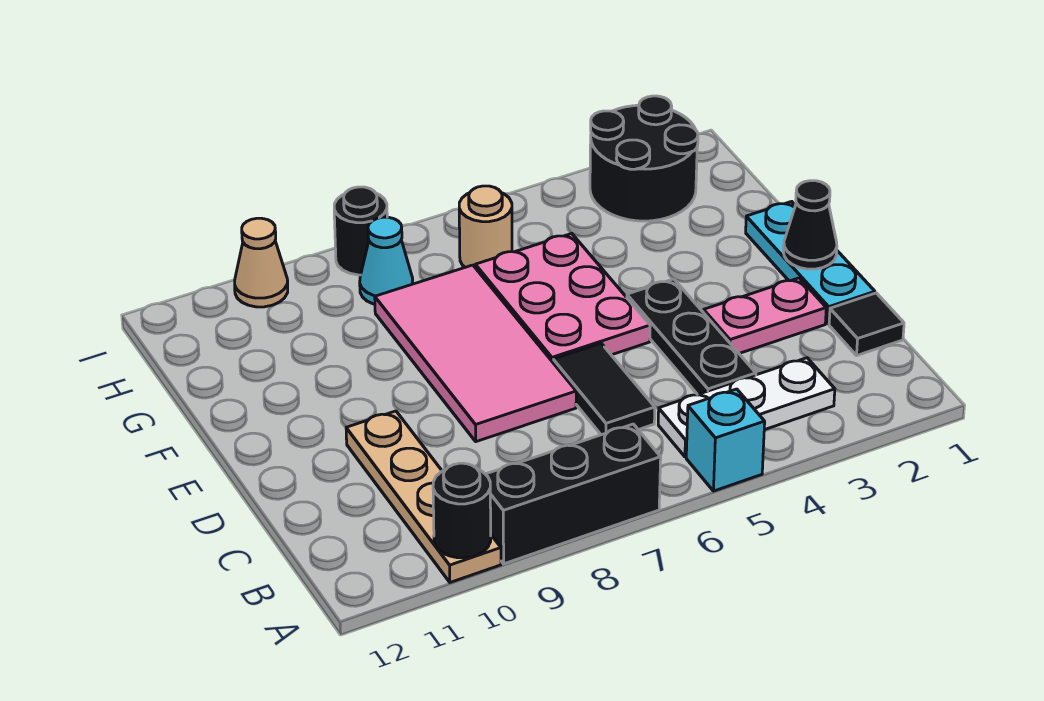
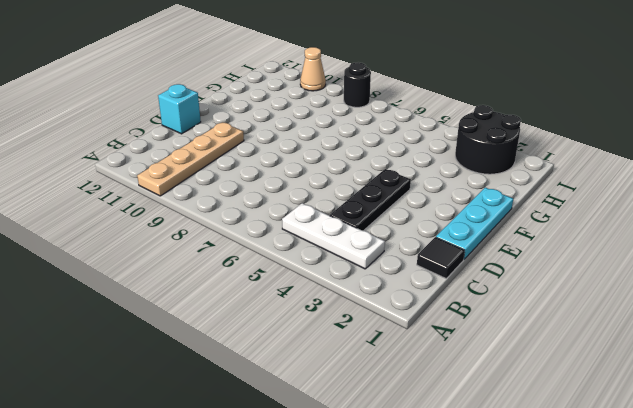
cyan 1x1 brick [158,84,201,134] -> cyan 1x1 brick moved to [686,389,765,491]
none -> black 1x3 brick [486,424,661,564]
none -> black 1x2 tile [553,343,655,435]
none -> pink 1x2 plate [704,278,826,353]

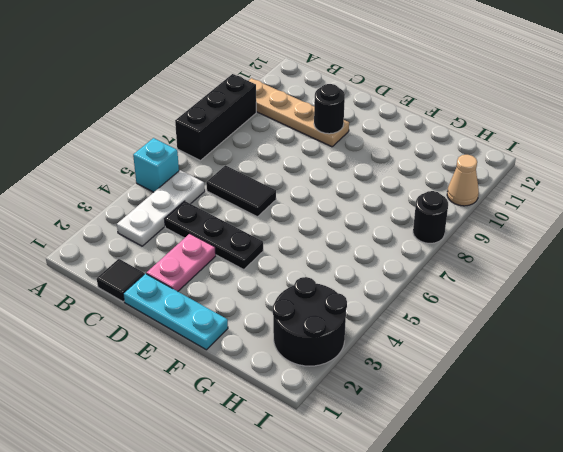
black 1x1 round brick [314,84,345,134] -> black 1x1 round brick moved to [433,463,491,558]
none -> pink 2x4 tile [375,265,576,442]
none -> pink 2x3 plate [475,234,650,362]
none -> tan 1x1 round brick [459,186,512,267]

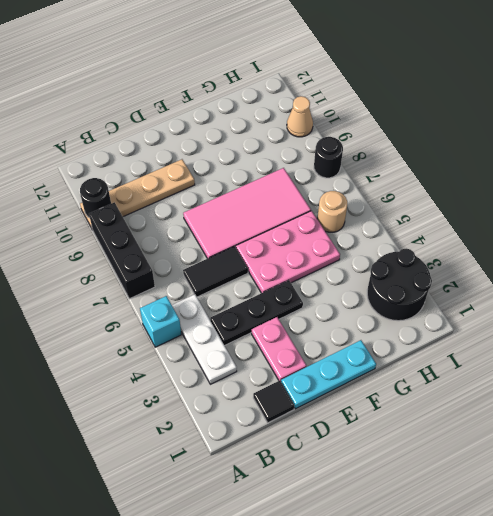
none -> cyan 1x1 cone [360,217,413,304]
none -> black 1x1 cone [784,181,837,269]

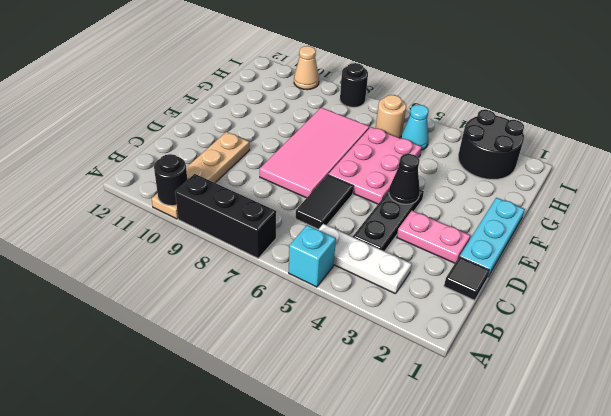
black 1x1 cone [389,154,420,204] -> black 1x1 cone moved to [784,181,837,269]
cyan 1x1 cone [401,105,429,150] -> cyan 1x1 cone moved to [360,217,413,304]

